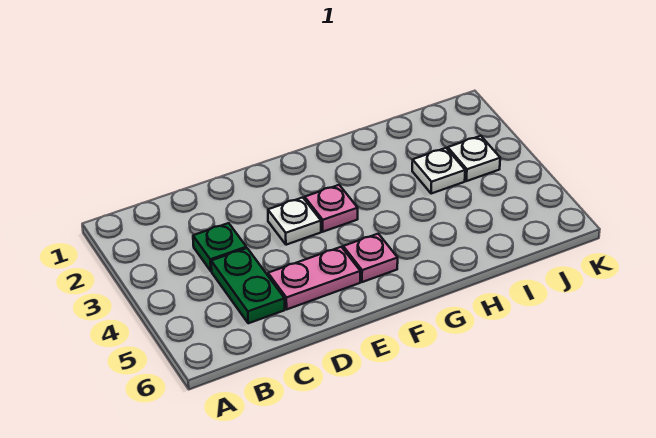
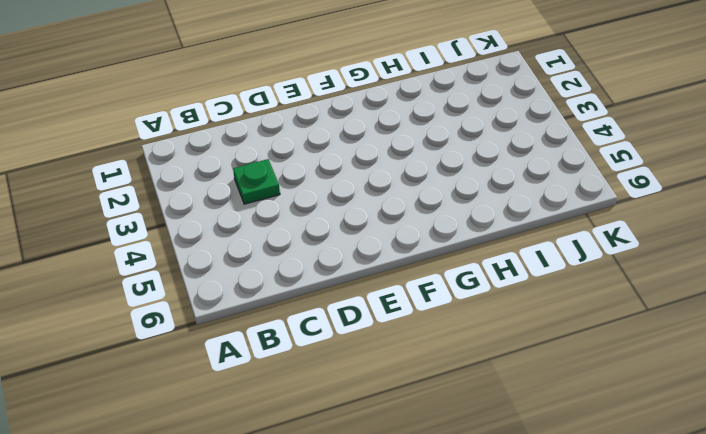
none -> green 1x2 plate [211,248,285,323]
none -> pink 1x2 plate [268,247,360,309]

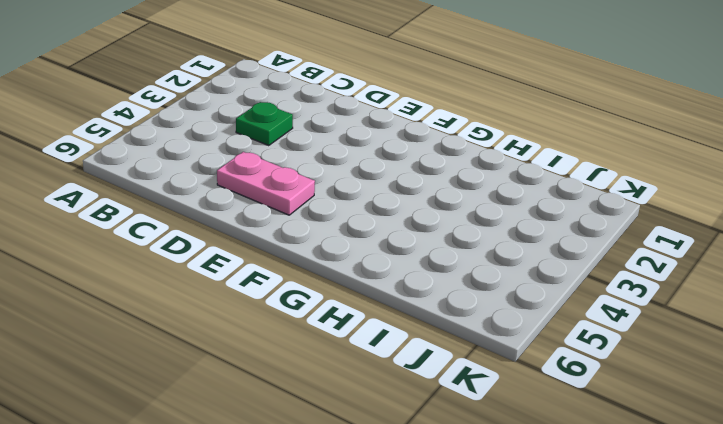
none -> green 1x2 plate [211,248,285,323]
none -> white 1x1 plate [268,197,321,245]

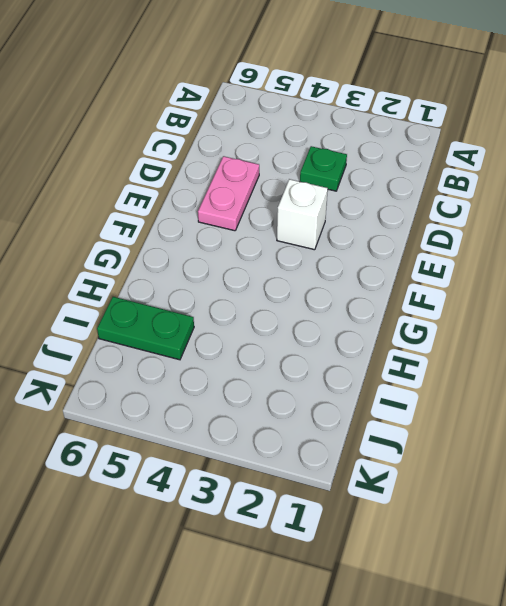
white 1x1 brick [277,179,328,250] -> white 1x1 plate [268,197,321,245]
green 1x2 plate [97,297,194,360] -> green 1x2 plate moved to [211,248,285,323]
none -> pink 1x1 plate [305,185,358,232]
none -> pink 1x1 plate [343,234,398,282]

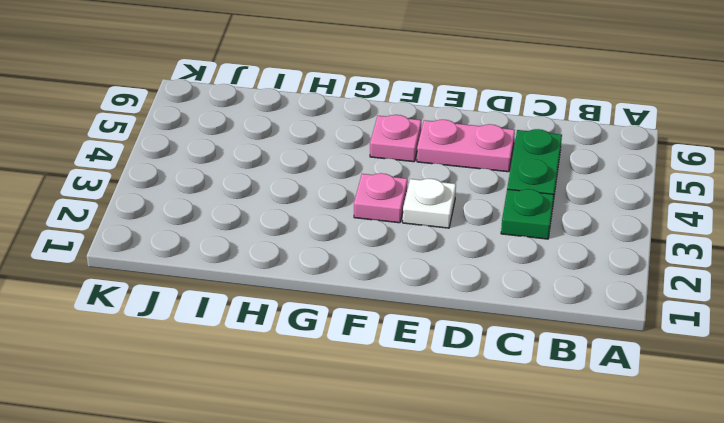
none -> white 1x1 plate [412,148,465,194]
none -> white 1x1 plate [448,136,500,181]

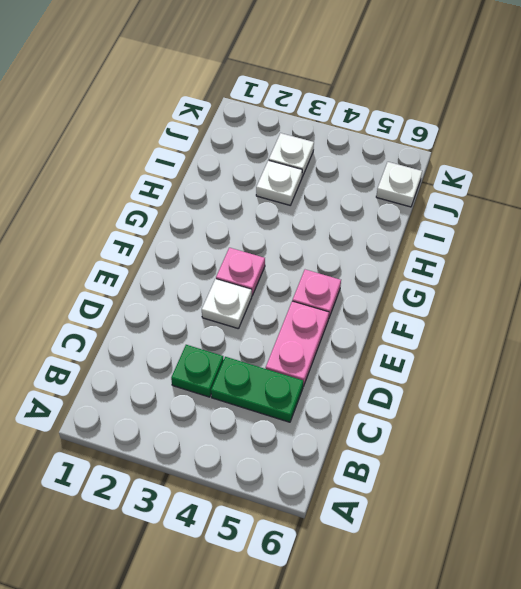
white 1x1 plate [376,162,422,207] -> none

